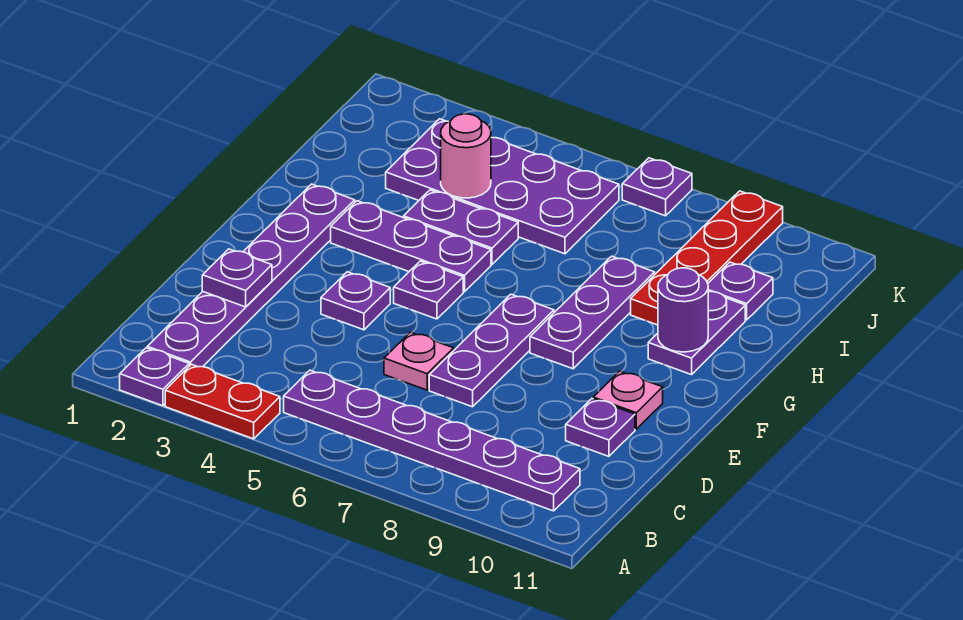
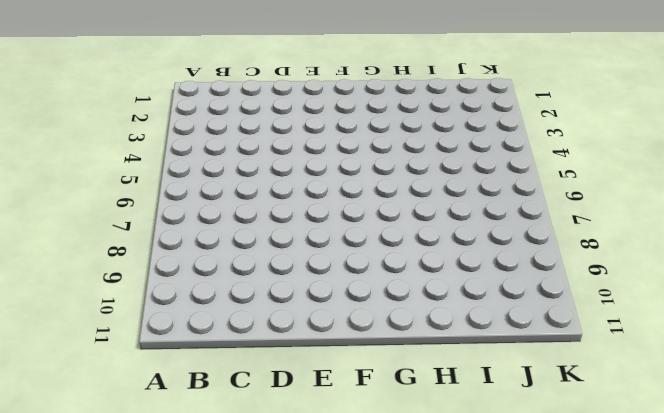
none -> purple 1x1 plate [120,348,189,406]
none -> red 1x2 plate [165,364,280,439]
none -> purple 1x6 plate [147,184,355,367]

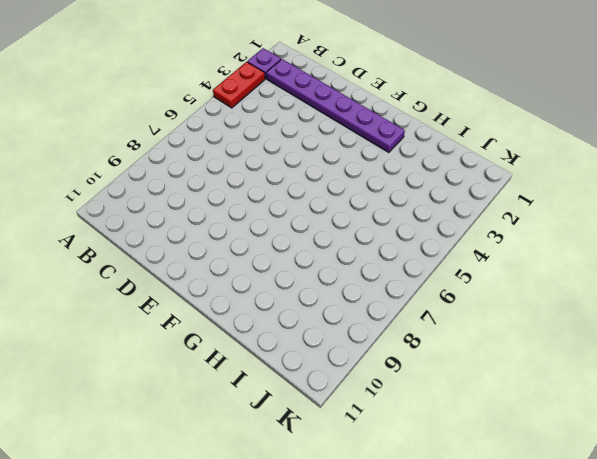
none -> purple 1x6 plate [284,370,580,511]
none -> pink 1x1 plate [384,332,454,390]
none -> purple 1x3 plate [429,294,554,407]

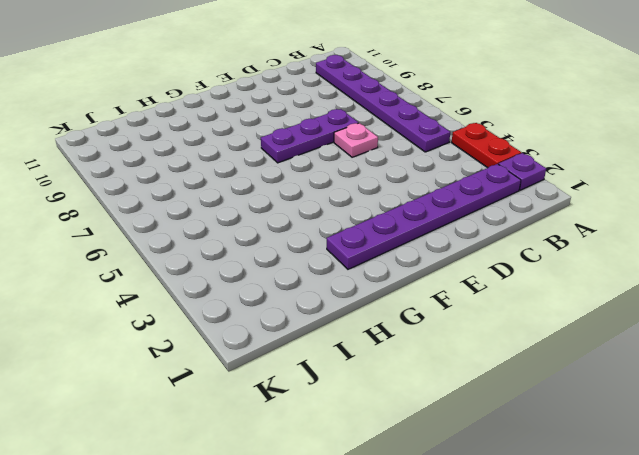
none -> purple 1x1 plate [566,399,635,456]
none -> purple 1x1 plate [321,272,390,330]
none -> pink 1x1 plate [593,371,663,429]

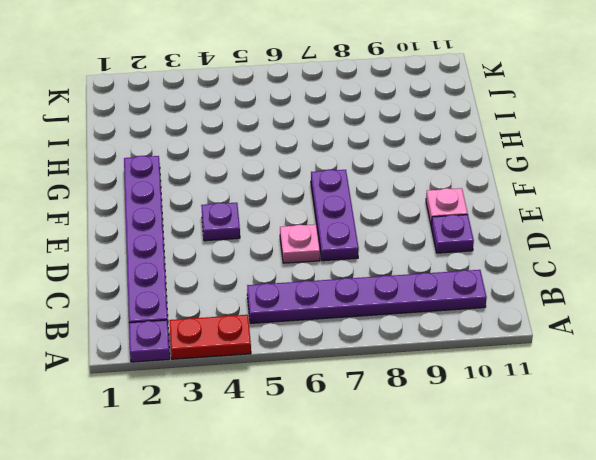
none -> purple 1x1 plate [394,261,463,319]
none -> purple 1x3 plate [530,256,655,369]
none -> purple 1x3 plate [331,201,491,292]

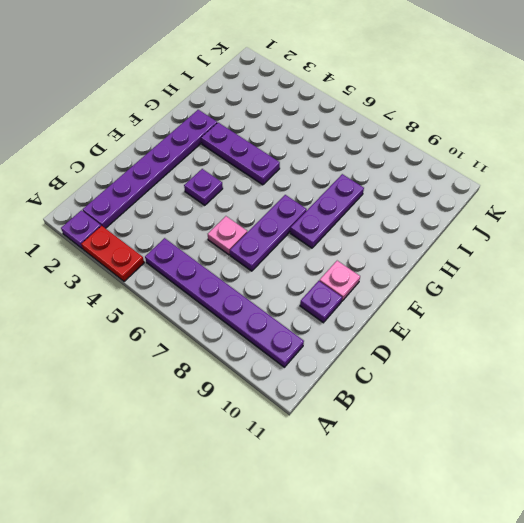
none -> purple 1x1 plate [394,261,463,319]
none -> purple 1x2 plate [648,292,745,375]
none -> purple 1x2 plate [404,190,518,264]

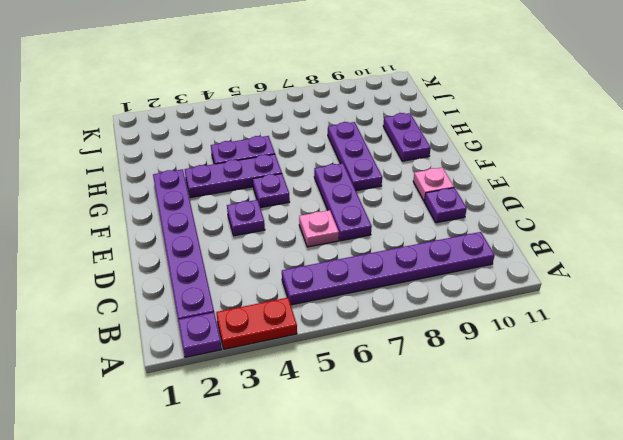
none -> red 1x4 plate [631,191,783,325]
none -> purple 2x4 plate [386,119,619,254]
none -> purple 1x1 plate [708,262,773,320]

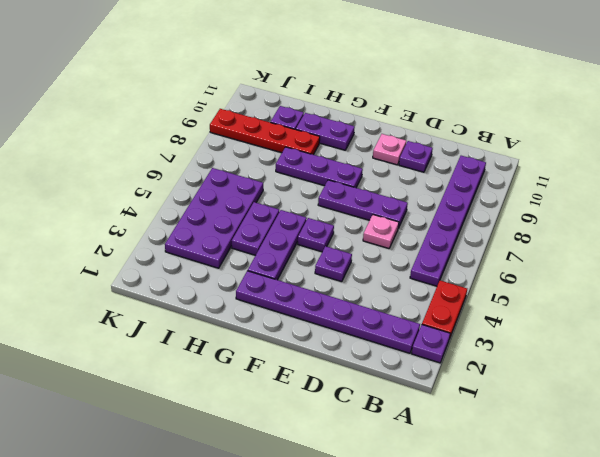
none -> purple 1x1 plate [622,158,692,216]
none -> purple 1x1 plate [202,249,272,307]
none -> purple 1x1 round brick [658,268,708,352]

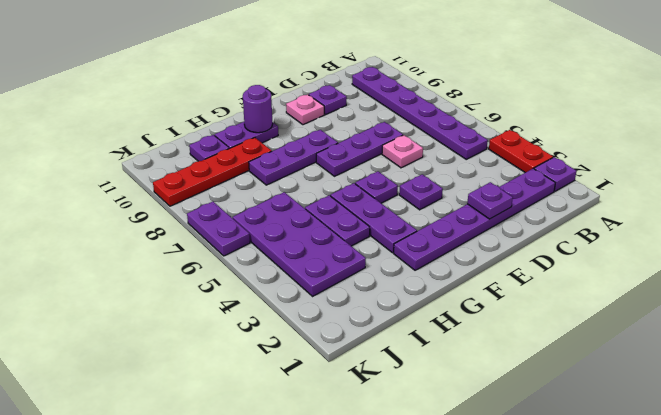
purple 1x2 plate [187,202,250,256] -> purple 1x1 plate [622,158,692,216]
none -> pink 1x1 round brick [441,114,491,198]

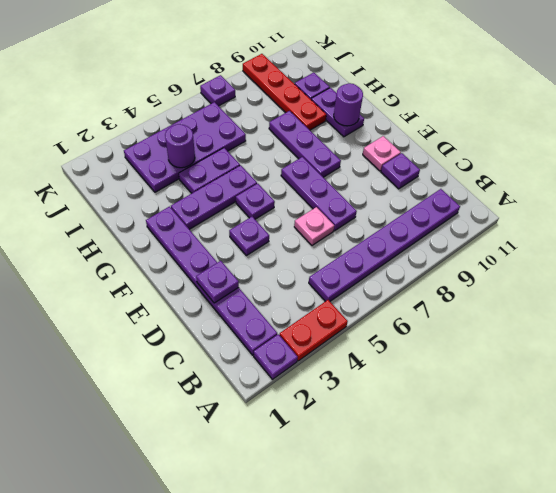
purple 1x1 round brick [165,124,195,168] -> pink 1x1 round brick [441,114,491,198]

